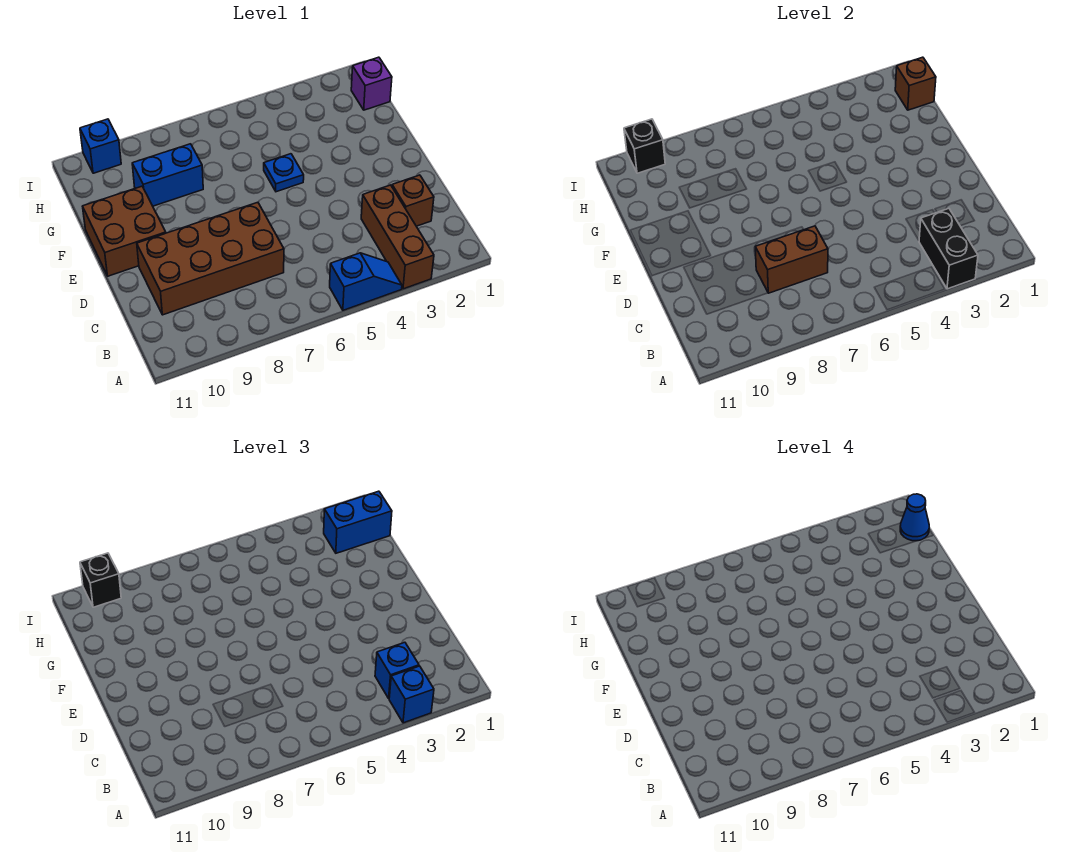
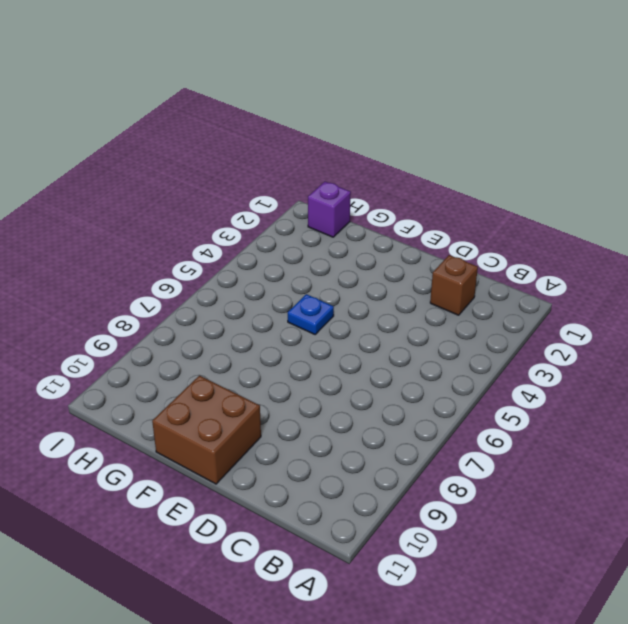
none -> brown 1x3 brick [361,185,434,289]
none -> blue 1x2 slope [330,253,402,310]
none -> brown 2x4 brick [137,202,284,315]

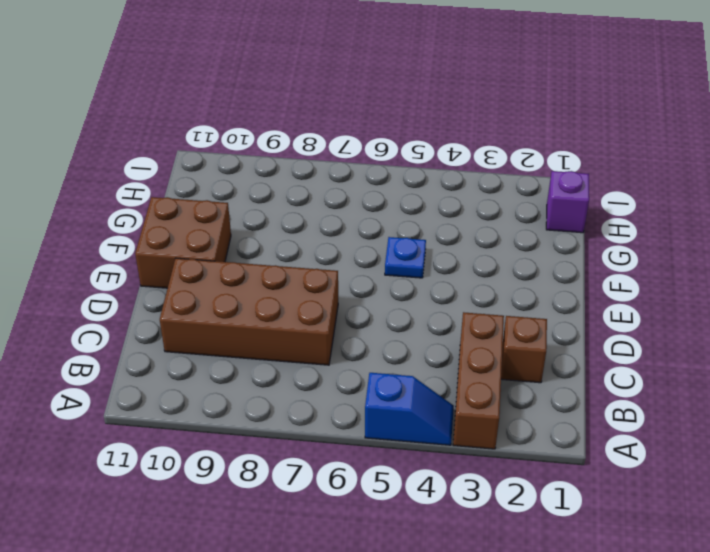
none -> blue 1x2 brick [132,144,203,206]
none -> blue 1x1 brick [80,119,121,173]
none -> black 1x2 brick [919,208,978,289]

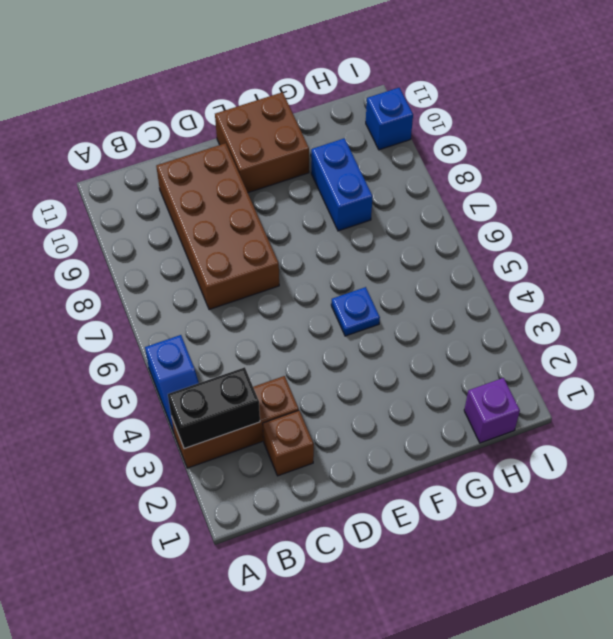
none -> brown 1x2 brick [755,226,828,293]
none -> brown 1x1 brick [895,57,936,110]
none -> black 1x1 brick [624,119,665,173]

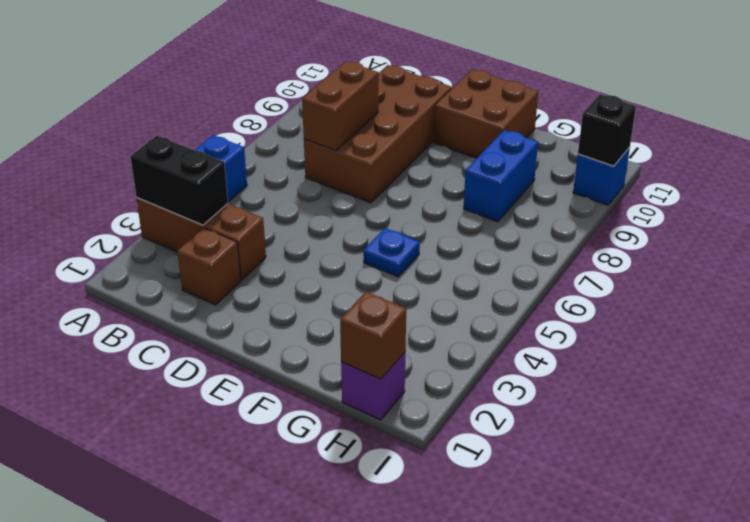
none -> blue 1x1 brick [389,666,434,723]
none -> blue 1x1 brick [375,642,419,698]
none -> blue 1x2 brick [324,491,392,553]

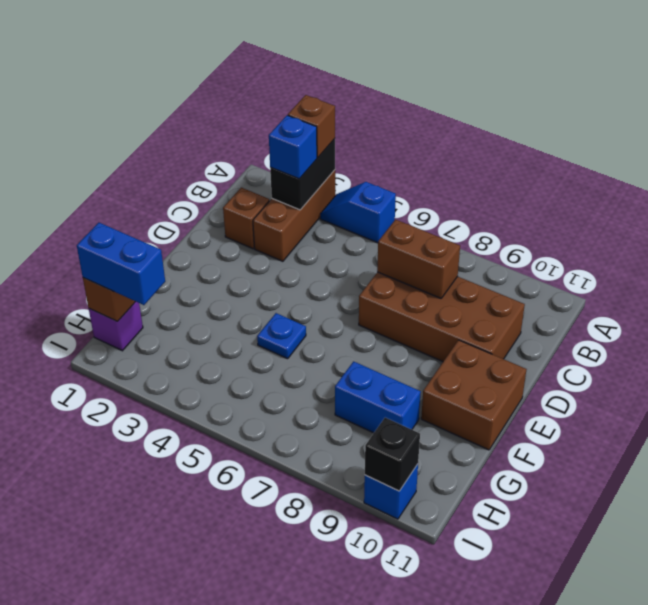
brown 1x1 brick [288,95,335,158] -> blue 1x1 brick [389,666,434,723]
none -> black 1x1 brick [80,553,121,607]
none -> blue 1x1 cone [900,494,929,541]

